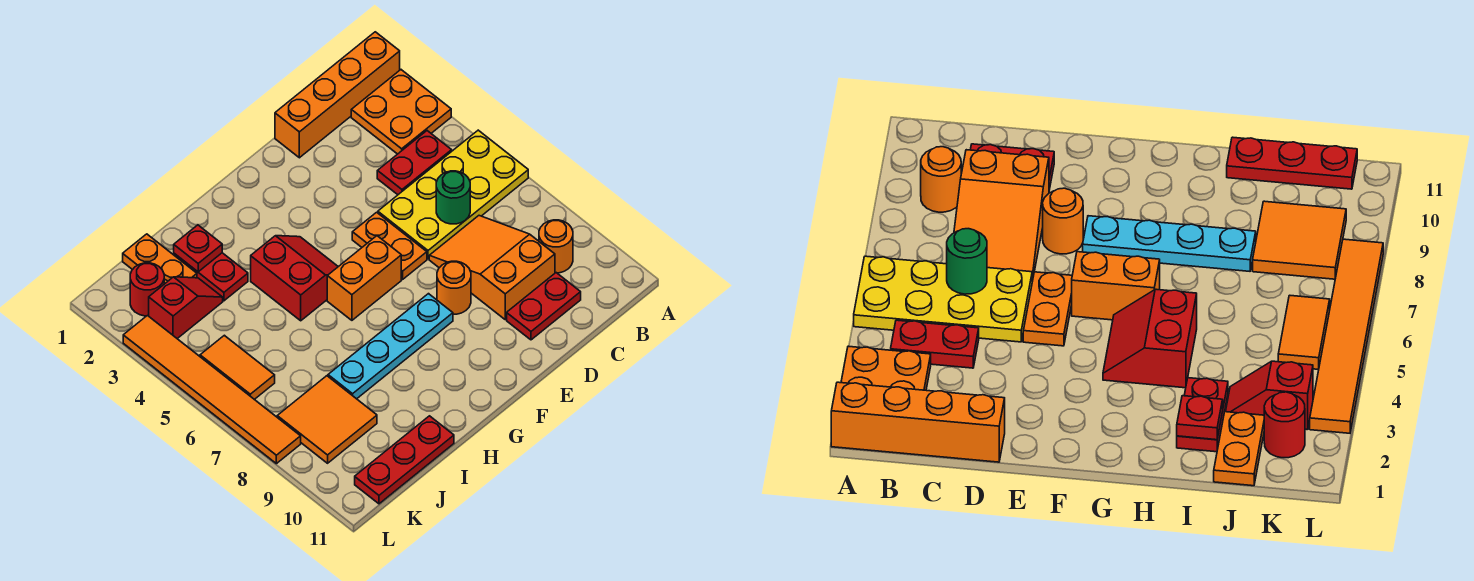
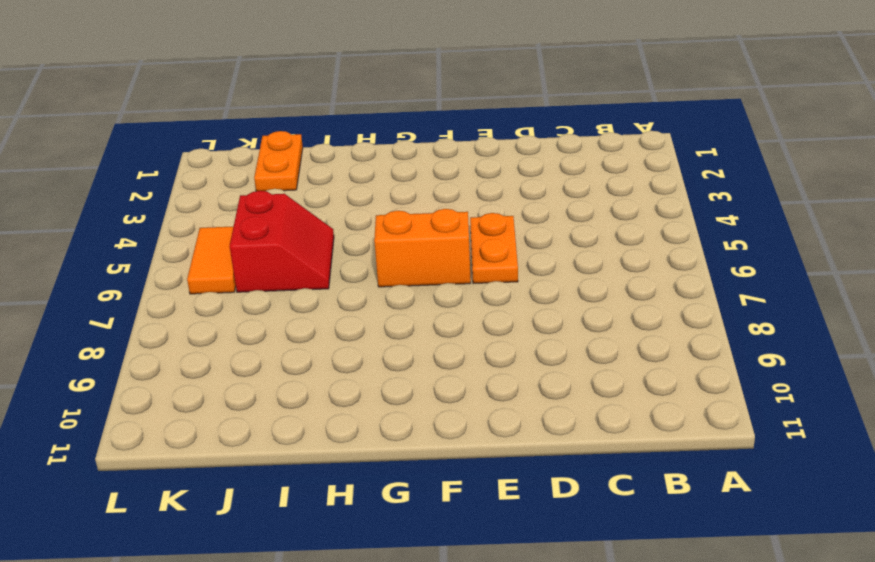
red 2x2 slope [230,191,334,292] -> red 2x2 slope moved to [251,236,338,321]
none -> orange 1x4 brick [275,32,400,158]
none -> orange 2x2 plate [351,70,451,154]
none -> yellow 2x4 plate [378,130,528,259]

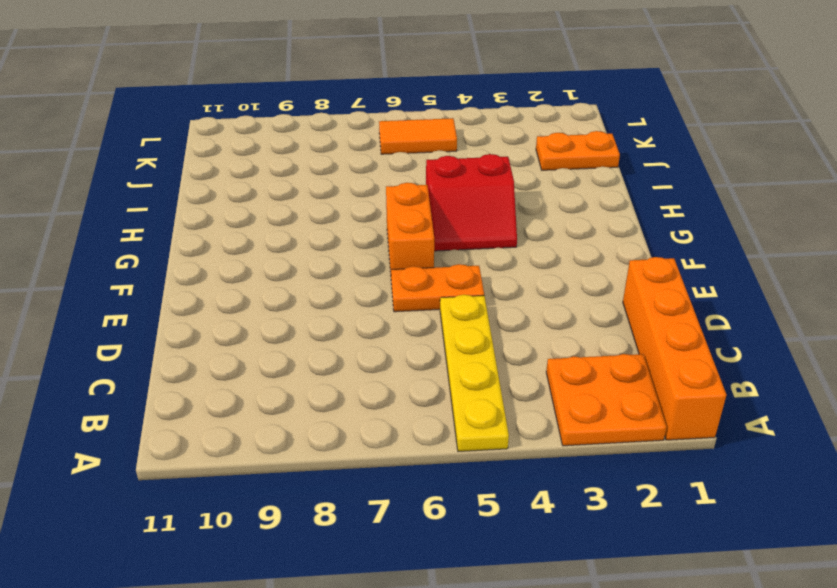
yellow 1x4 plate [440,295,509,451] -> yellow 2x4 plate [378,130,528,259]
none -> red 1x2 plate [377,131,452,195]
none -> orange 1x1 round brick [539,220,573,273]
none -> orange 2x3 slope [429,216,555,319]

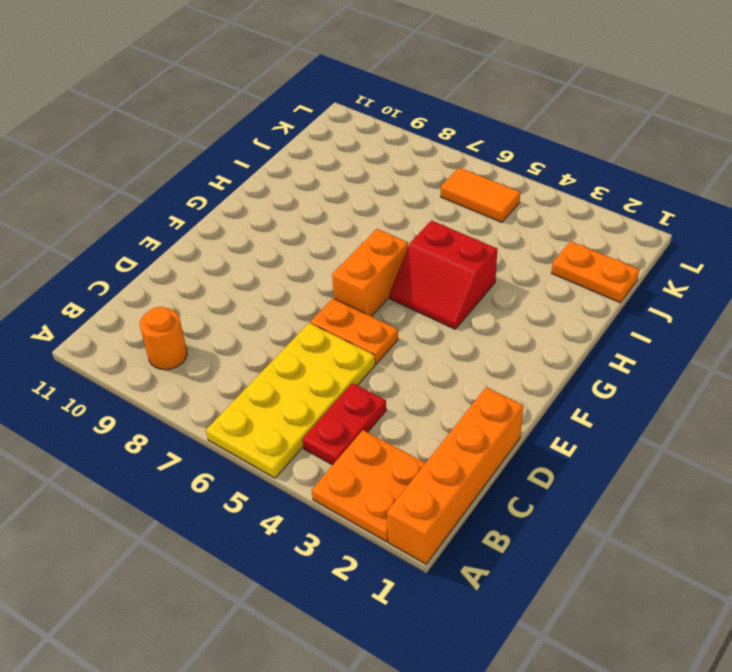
none -> orange 2x3 slope [429,216,555,319]
none -> red 1x2 plate [507,273,581,340]
none -> orange 1x1 round brick [437,261,471,314]

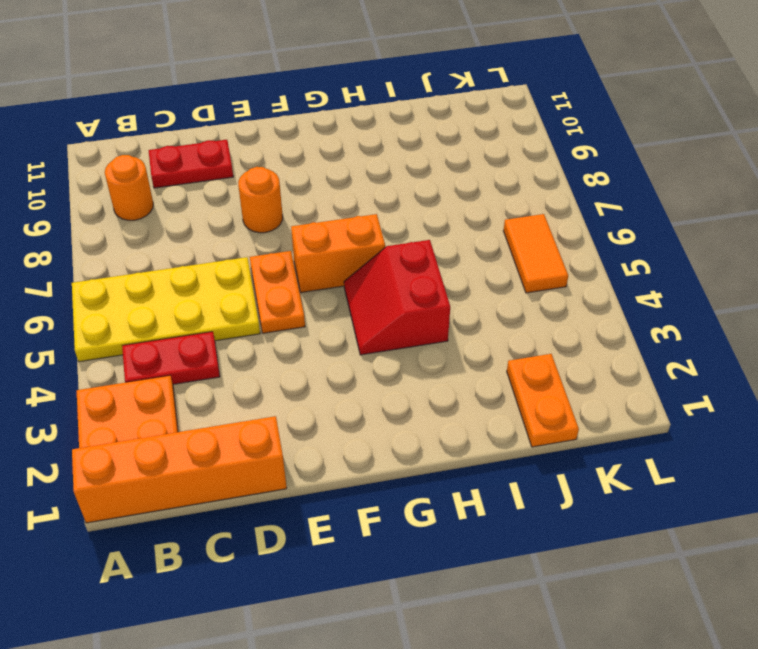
none -> orange 2x3 slope [429,216,555,319]
none -> cyan 1x4 plate [328,294,453,399]
none -> red 1x2 plate [174,253,248,301]

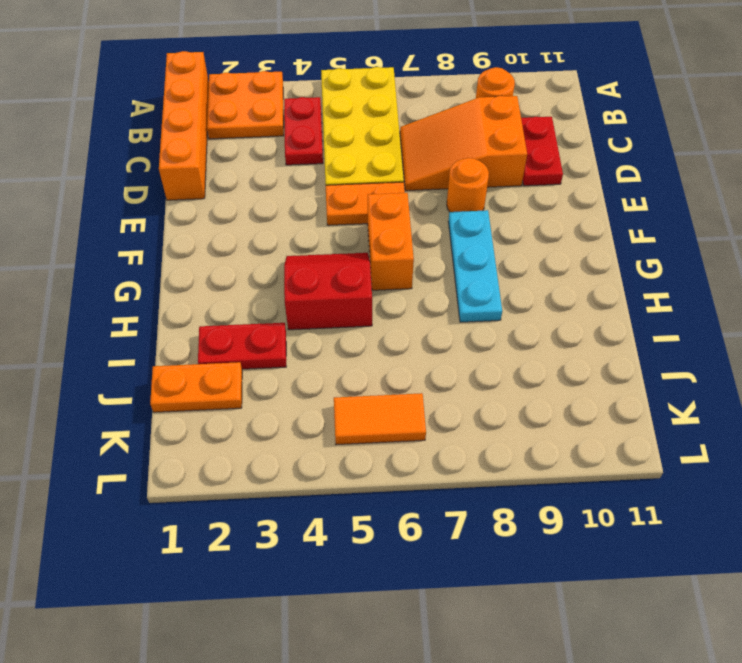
cyan 1x3 plate [448,210,502,322] -> cyan 1x4 plate [328,294,453,399]
none -> red 1x3 plate [355,416,454,504]
none -> red 1x2 slope [149,277,223,339]
none -> orange 2x2 tile [277,376,377,463]

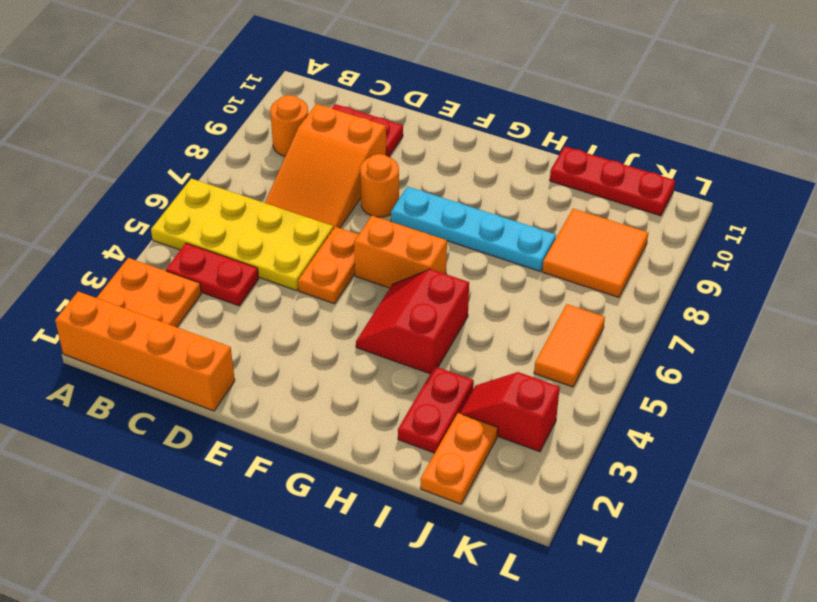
none -> red 1x1 round brick [130,263,164,316]
none -> orange 1x6 tile [123,316,301,464]
none -> green 1x1 round brick [436,171,470,224]

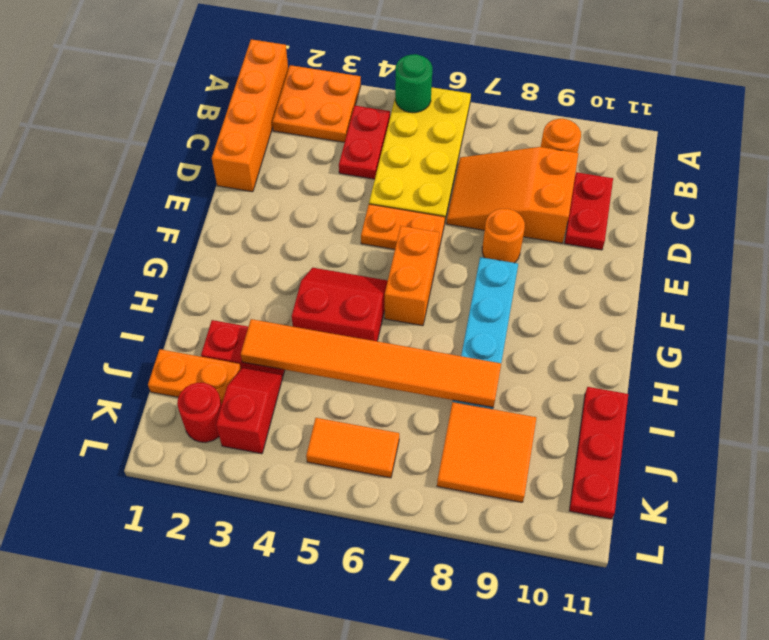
green 1x1 round brick [395,54,432,113] -> green 1x1 round brick moved to [436,171,470,224]
orange 1x6 tile [241,319,501,407] -> orange 1x6 tile moved to [123,316,301,464]
none -> red 1x1 plate [174,225,222,272]

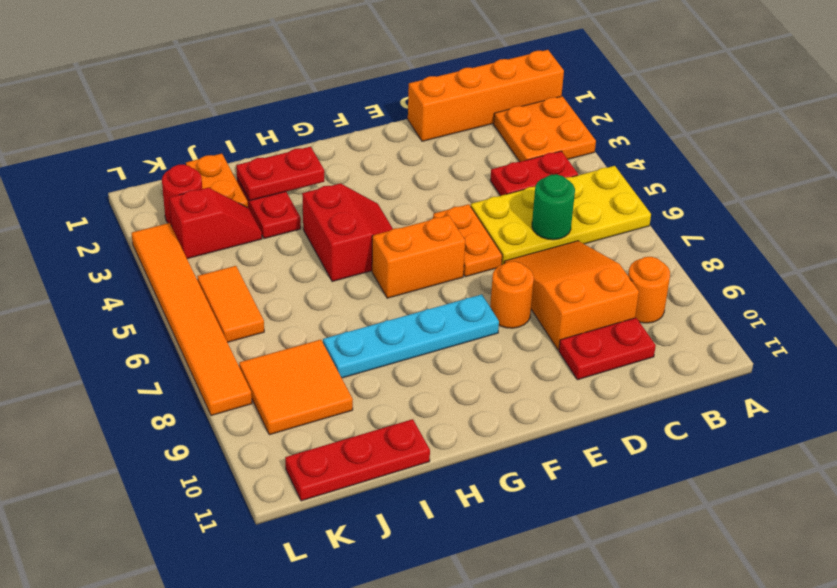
red 1x2 plate [236,147,324,201] -> red 1x1 plate [174,225,222,272]

